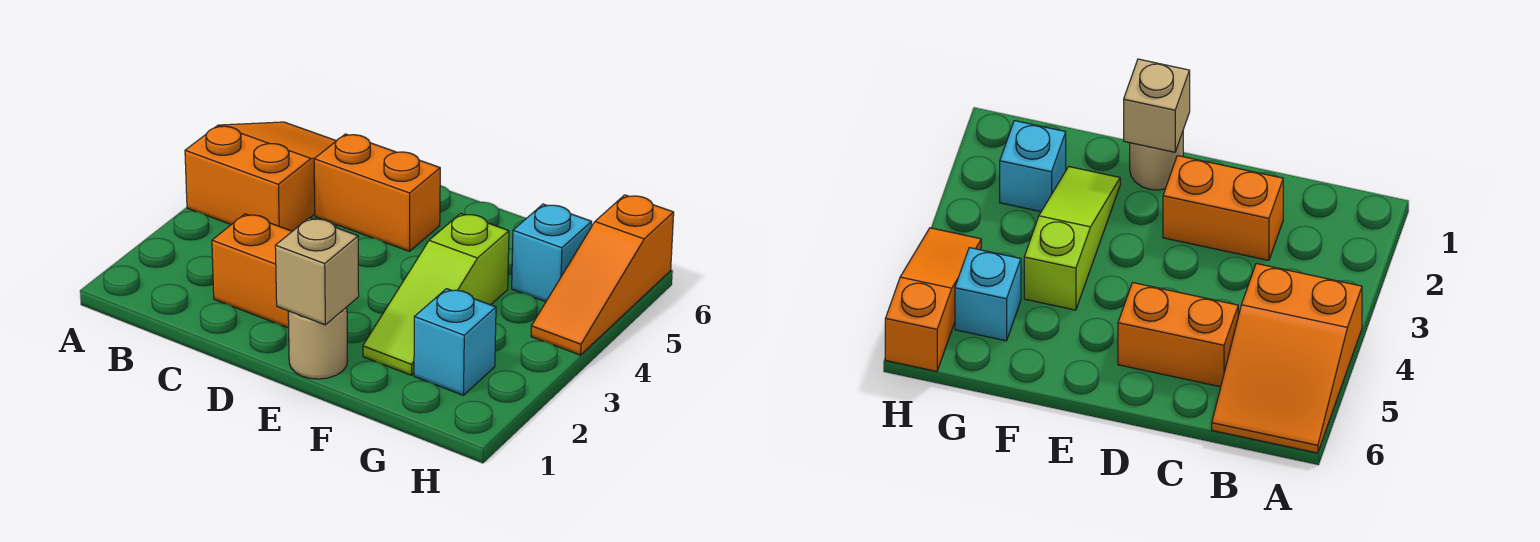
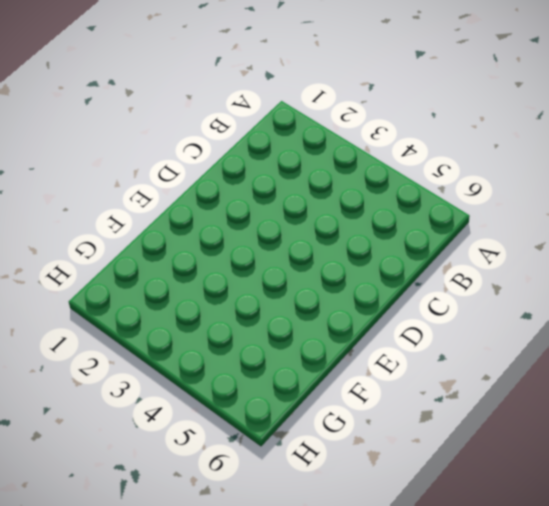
none -> orange 2x3 slope [185,122,336,231]
none -> orange 1x2 brick [212,214,292,328]

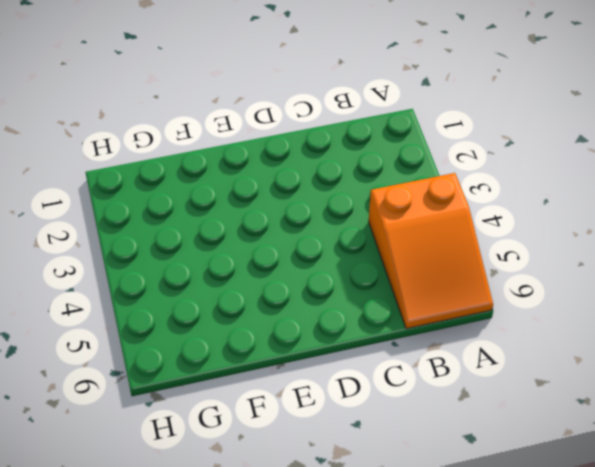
none -> orange 1x2 brick [212,214,292,328]
none -> orange 1x2 brick [314,134,440,251]

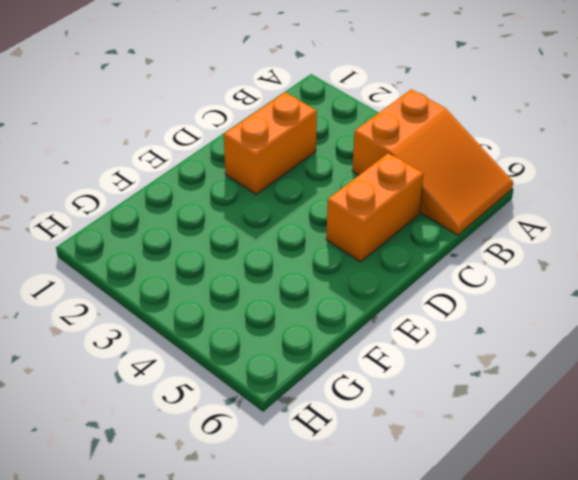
none -> tan 1x1 round brick [288,307,348,379]
none -> lime 1x3 slope [363,213,509,375]

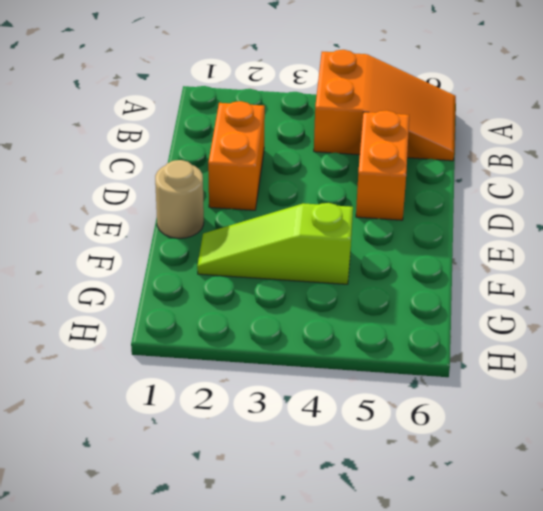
none -> cyan 1x1 brick [414,289,496,395]
none -> cyan 1x1 brick [512,204,592,302]

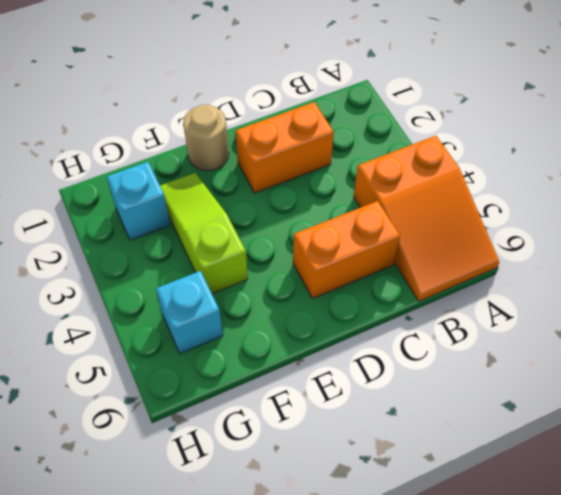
none -> orange 1x3 slope [531,195,674,355]
none -> tan 1x1 brick [275,218,359,325]

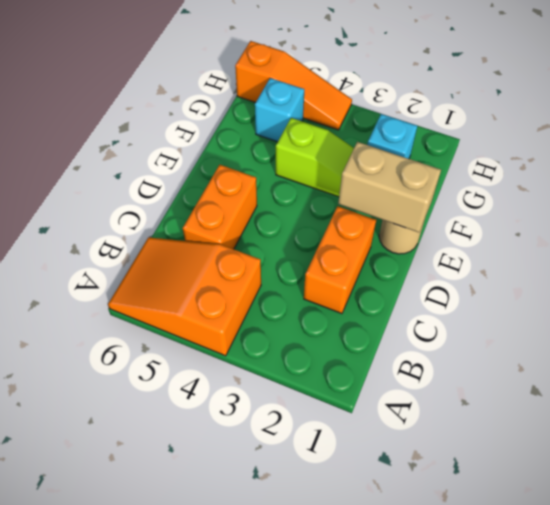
tan 1x2 brick [338,142,441,232] -> tan 1x1 brick [275,218,359,325]

